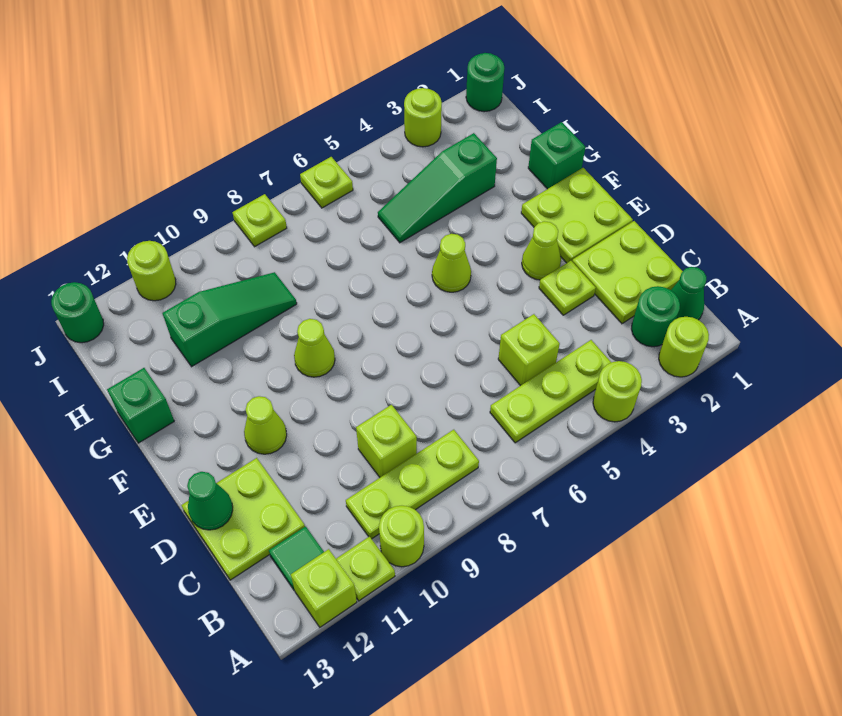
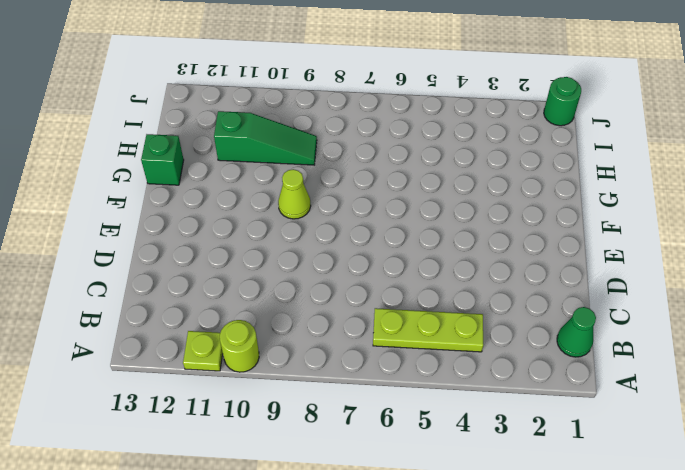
none -> lime 1x1 round brick [659,317,709,377]
none -> lime 1x1 round brick [593,361,642,422]
none -> lime 1x1 brick [291,549,357,627]
none -> green 1x1 round brick [631,286,680,347]

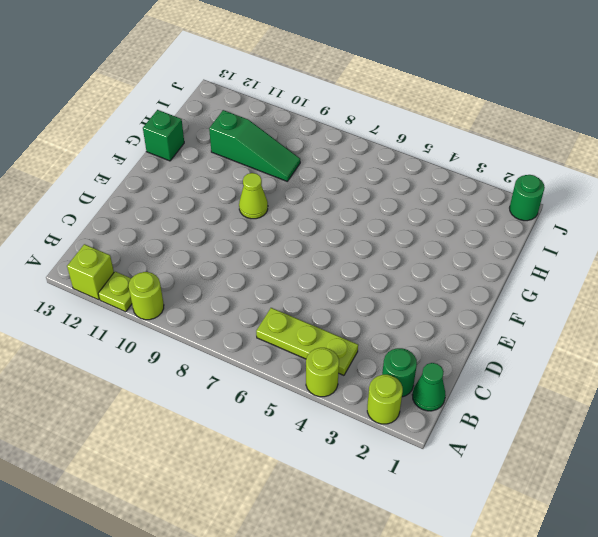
none -> lime 1x3 plate [346,430,479,539]
none -> green 1x1 tile [269,526,324,591]
none -> lime 2x2 plate [572,221,683,324]
none -> lime 1x1 brick [498,314,560,386]

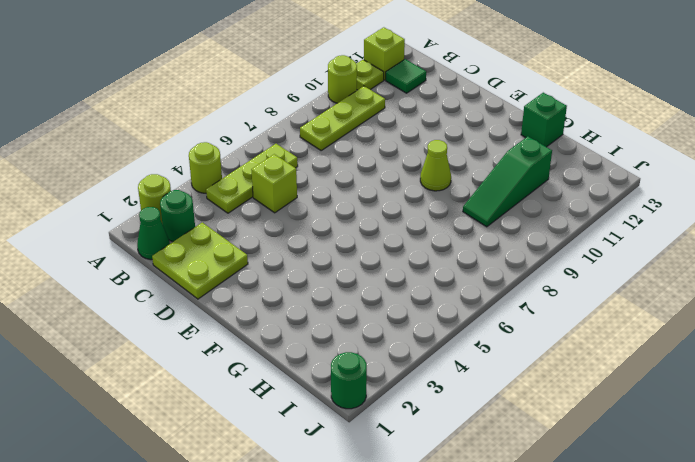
none -> lime 1x1 brick [356,405,417,477]
none -> lime 2x2 plate [181,458,305,580]
none -> lime 1x1 plate [539,261,596,315]
none -> lime 2x2 plate [521,168,633,263]

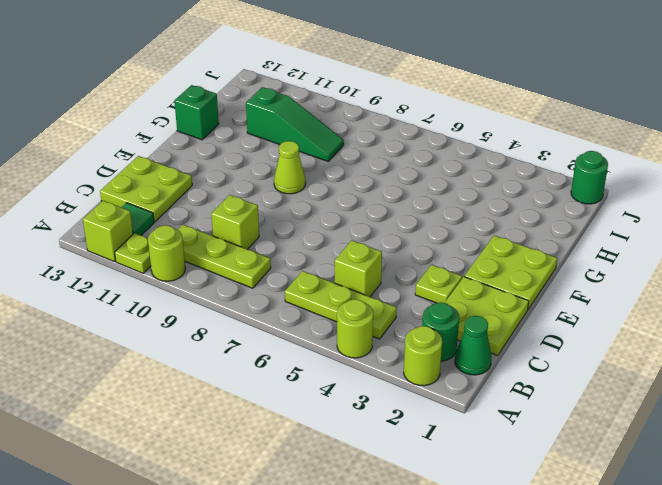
none -> lime 1x1 cone [522,221,561,280]
none -> lime 1x1 cone [244,396,287,454]
none -> lime 1x1 cone [432,234,471,292]
none -> green 1x1 brick [528,122,585,189]

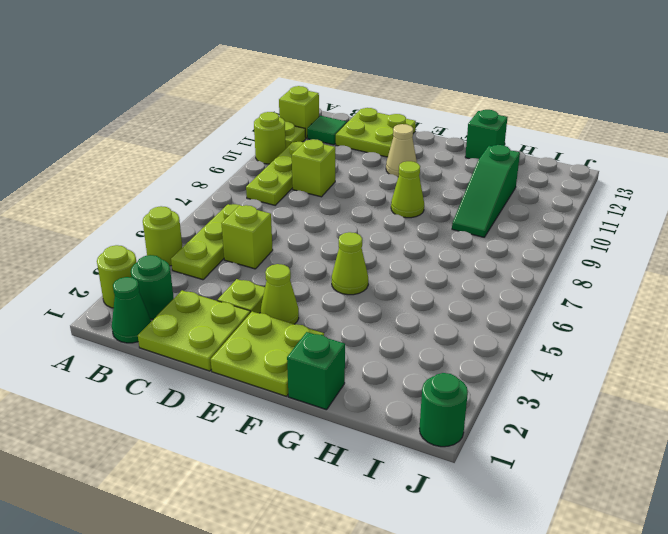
tan 1x1 cone [386,124,417,177] -> lime 1x1 cone [244,396,287,454]
none -> green 1x3 slope [378,133,497,243]
none -> lime 1x1 round brick [404,88,442,147]
none -> lime 1x1 plate [300,157,353,208]
none -> lime 1x1 plate [233,194,287,247]

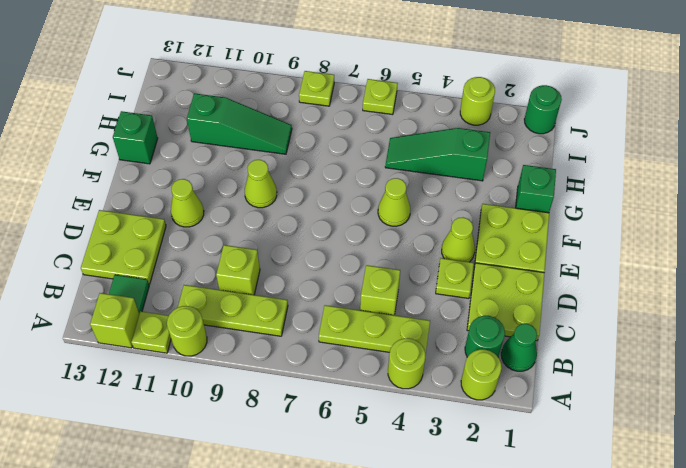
none -> lime 1x1 round brick [127,241,176,301]
none -> green 1x1 round brick [51,282,104,343]
none -> green 1x1 cone [187,472,233,530]

